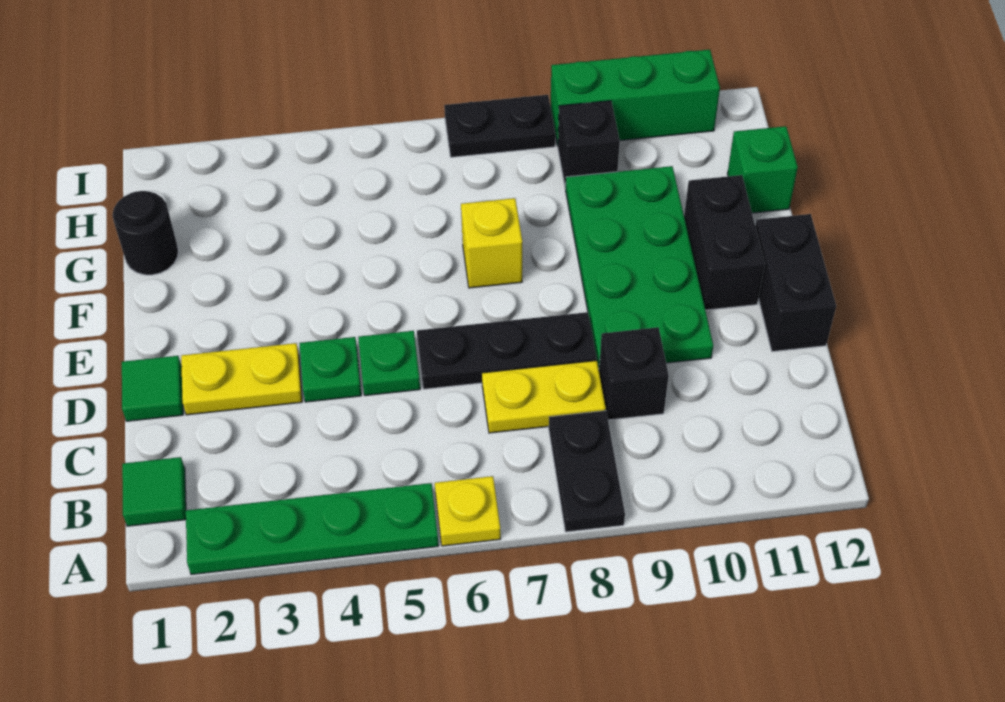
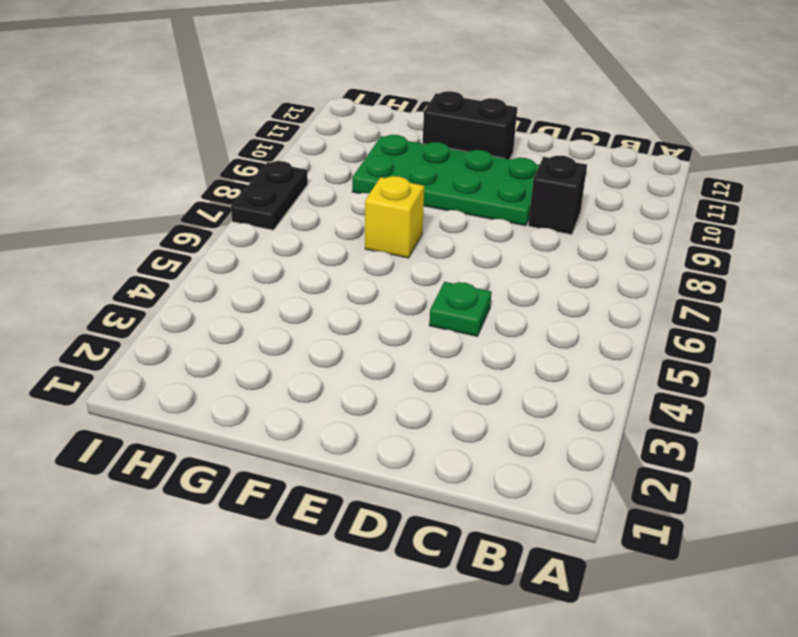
none -> green 1x4 plate [186,483,439,575]
none -> yellow 1x1 plate [435,476,501,546]
none -> black 1x2 plate [549,411,625,532]

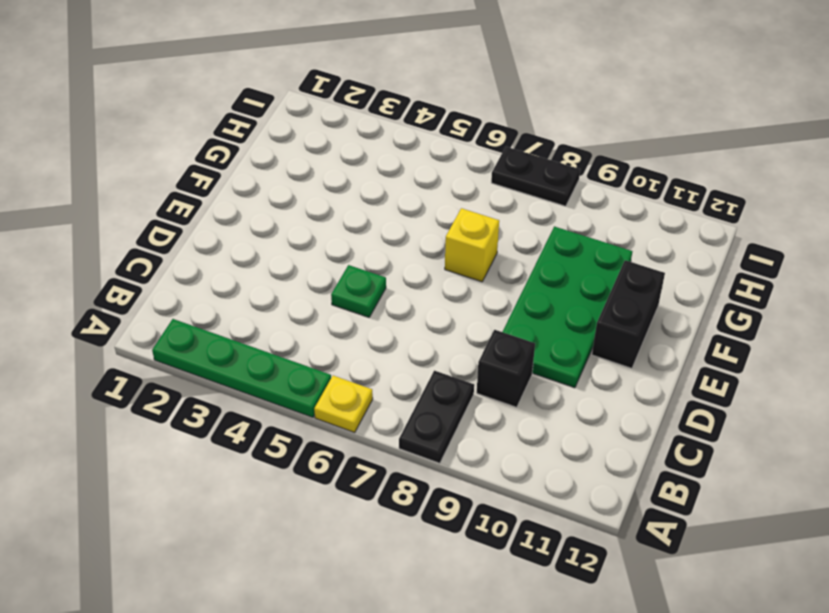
none -> green 1x1 tile [122,457,186,526]
none -> yellow 1x2 plate [482,360,606,433]
none -> green 1x1 tile [122,356,183,421]

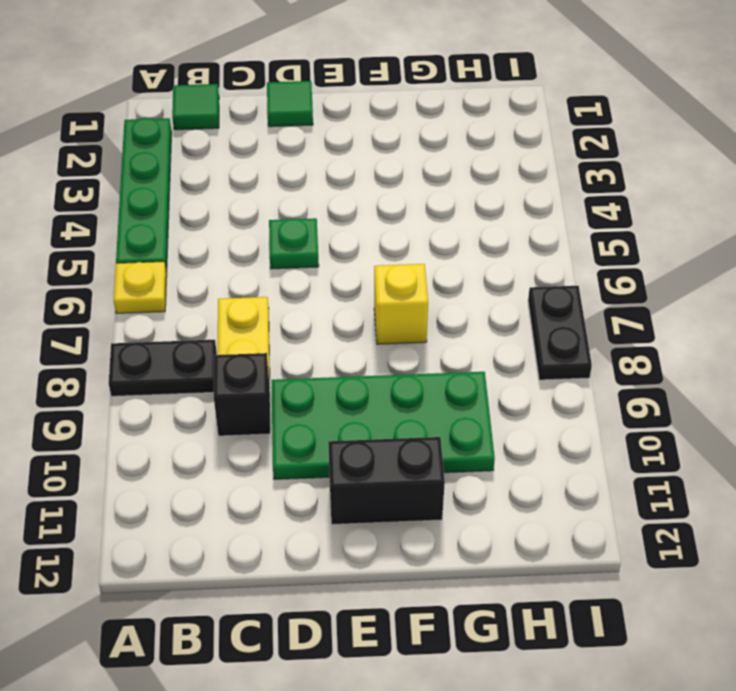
none -> yellow 1x2 plate [181,343,302,415]
none -> green 1x1 plate [300,337,361,402]
none -> black 1x3 plate [417,312,596,389]

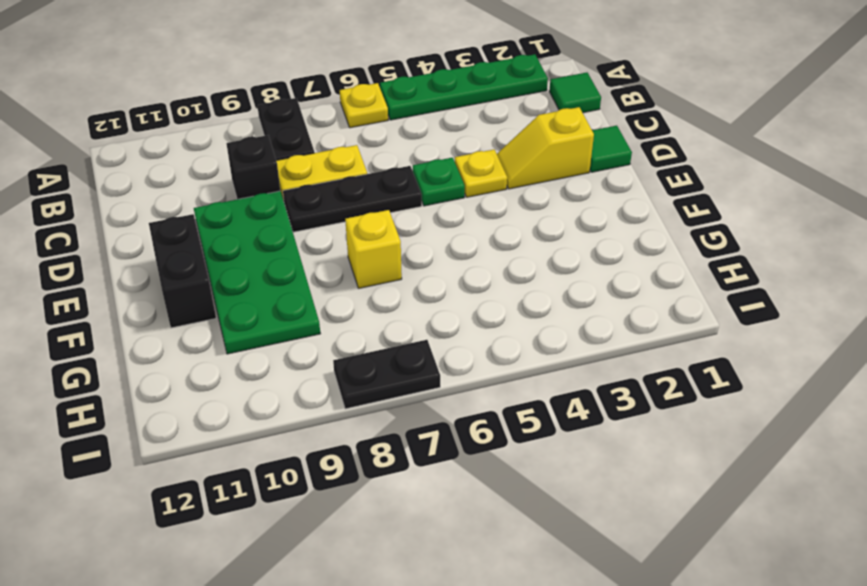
yellow 1x2 slope [497,107,594,189] -> yellow 1x2 plate [181,343,302,415]
yellow 1x1 plate [455,150,507,197] -> green 1x1 plate [300,337,361,402]
none -> black 1x2 brick [755,214,836,352]
none -> black 1x1 round brick [112,191,178,275]
none -> green 1x1 brick [727,126,798,213]

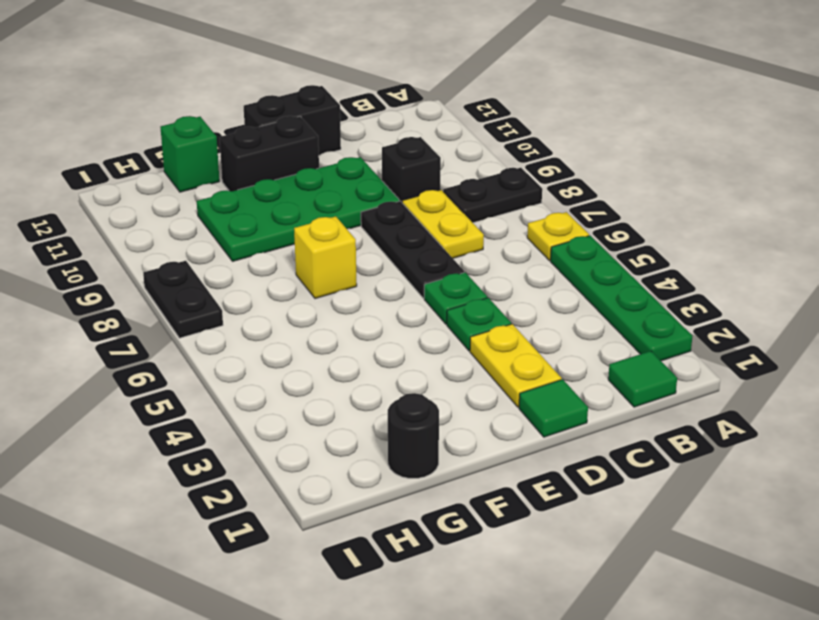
none -> black 1x1 brick [558,101,620,188]
none -> green 1x3 brick [551,50,720,146]

